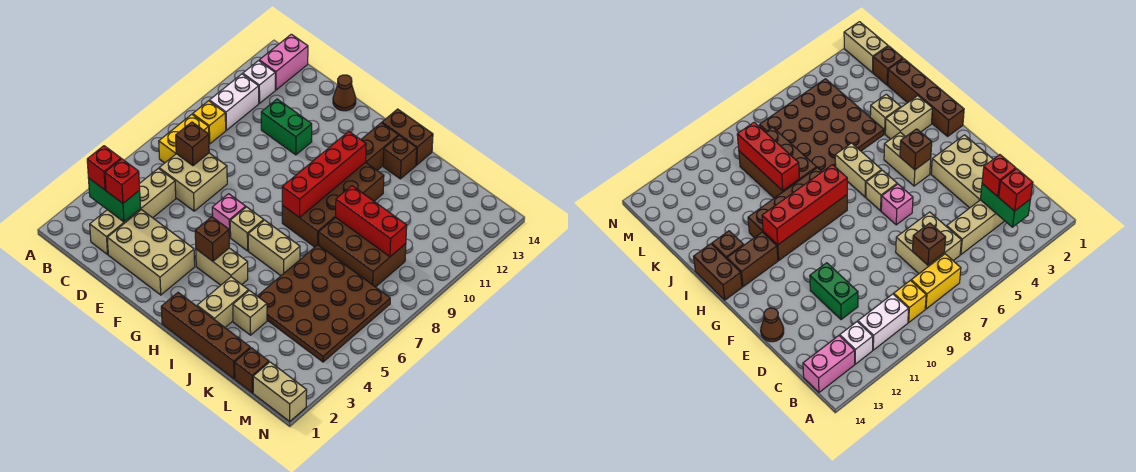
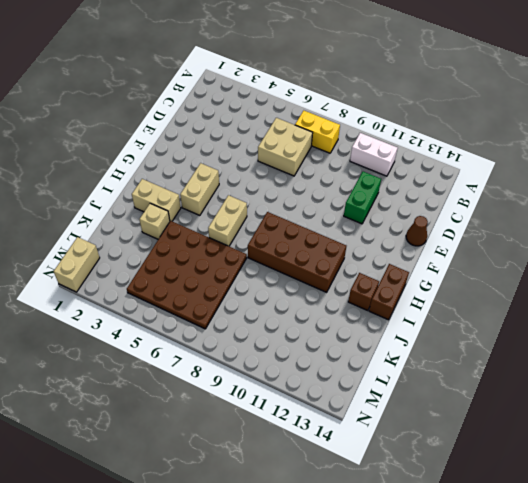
none -> yellow 1x1 brick [193,101,226,144]
none -> white 1x1 brick [243,61,275,103]
none -> pink 1x2 brick [259,34,308,90]
none -> tan 1x4 brick [90,168,176,254]

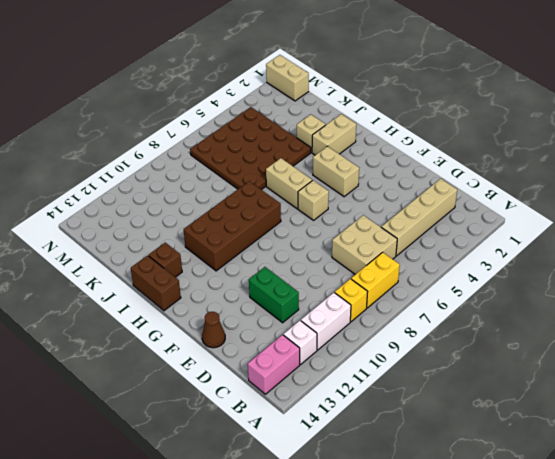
none -> tan 2x3 brick [107,210,195,295]
none -> pink 1x1 brick [212,194,246,237]
none -> brown 1x4 brick [161,293,250,379]
none -> brown 1x2 brick [361,123,399,170]

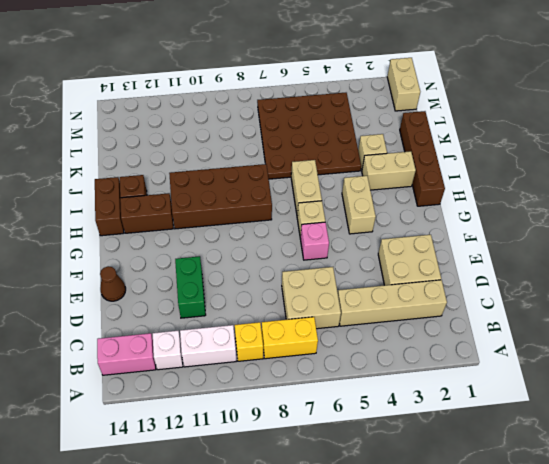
tan 2x2 brick [378,235,441,285] -> tan 2x3 brick [107,210,195,295]
none -> brown 2x3 brick [319,218,406,287]
none -> brown 1x1 brick [235,348,269,393]
none -> green 1x2 brick [88,178,141,222]
none -> brown 1x1 brick [176,122,209,166]

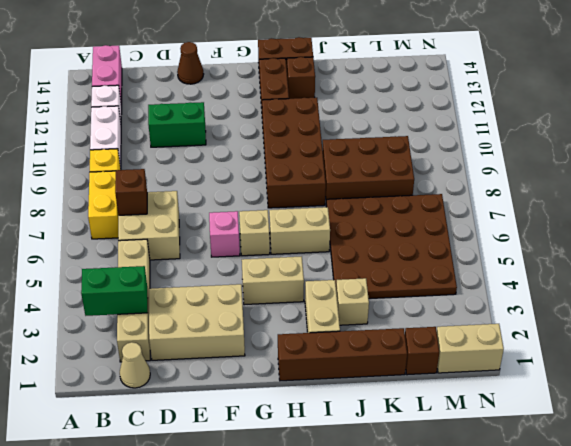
tan 1x1 cone [120,342,150,388] -> none
none -> brown 1x1 brick [195,217,230,261]
none -> red 1x4 brick [282,132,366,218]
none -> red 1x3 brick [336,186,407,257]
none -> red 1x1 brick [87,146,121,190]

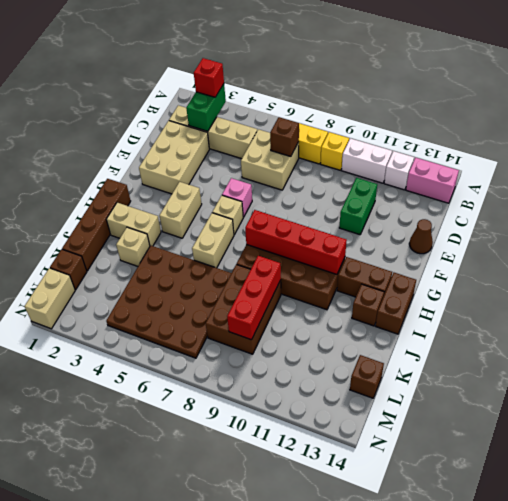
brown 1x1 brick [350,355,384,398] -> brown 1x1 brick moved to [195,217,230,261]
none -> red 1x1 brick [105,159,140,203]

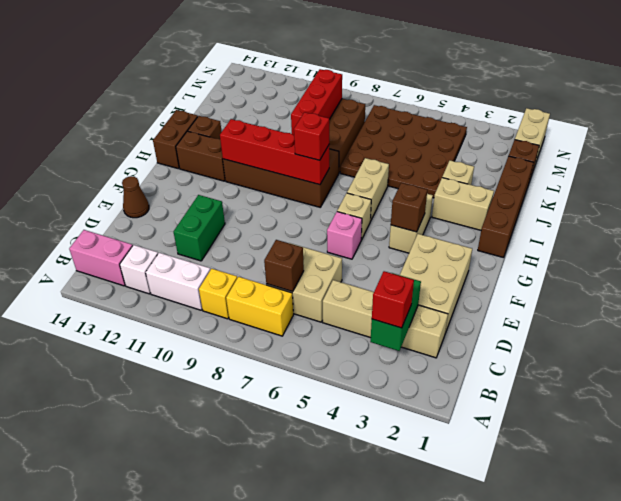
red 1x1 brick [294,112,329,160] -> red 1x1 brick moved to [105,159,140,203]

